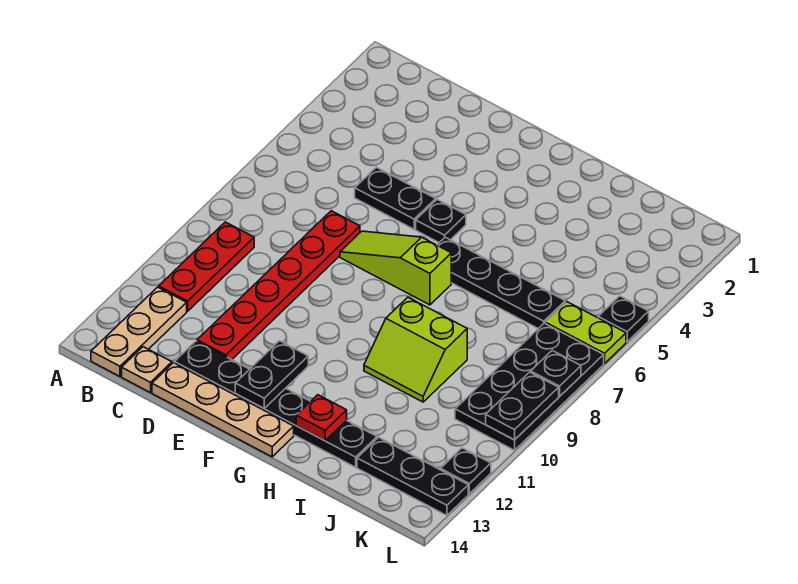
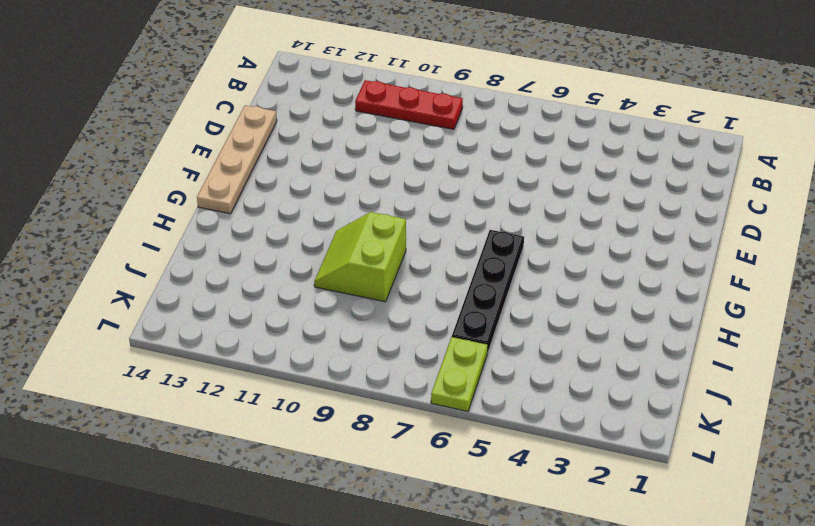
none -> tan 1x3 plate [91,287,187,376]
none -> tan 1x1 plate [122,347,172,393]
none -> black 1x2 plate [355,167,436,229]

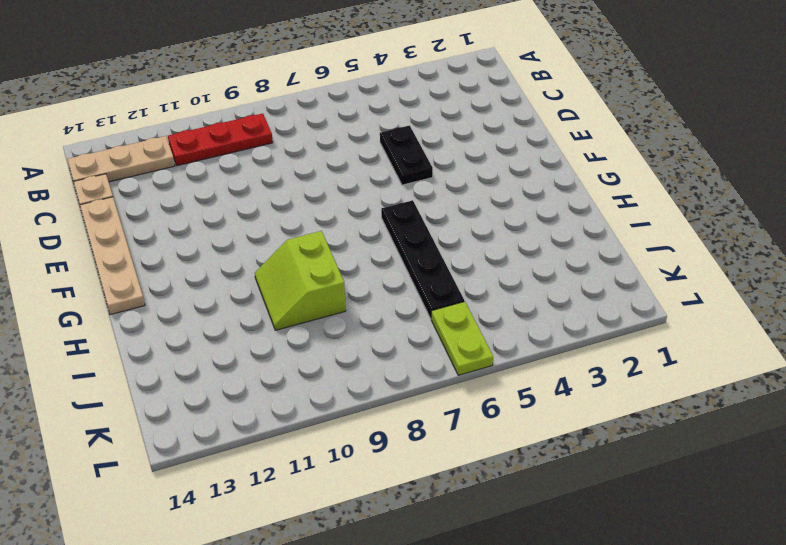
none -> red 1x6 plate [197,211,360,360]
none -> black 1x6 plate [175,341,377,467]
none -> lime 1x3 slope [340,231,451,305]

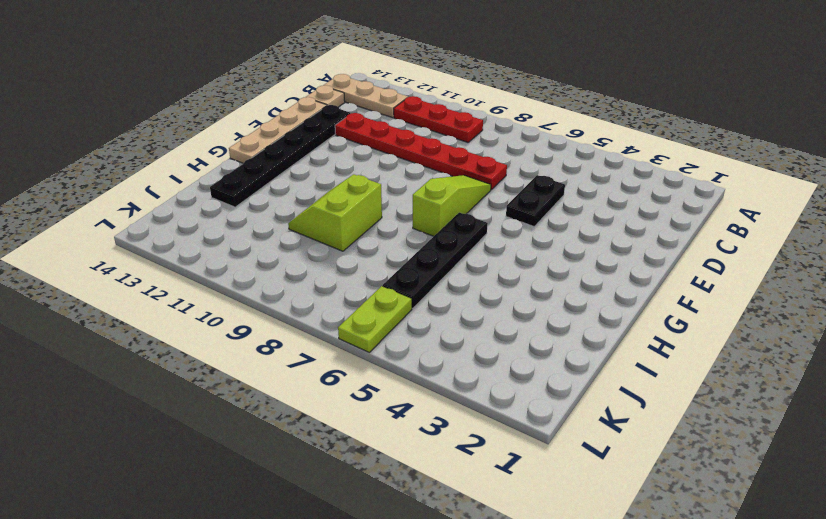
none -> black 1x1 plate [416,200,466,242]
none -> black 1x3 plate [357,437,468,515]
none -> black 2x4 plate [455,323,604,450]

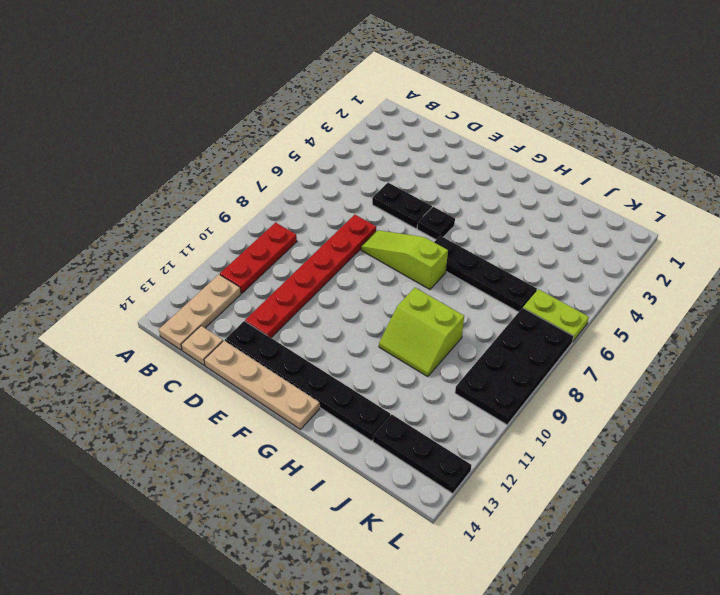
none -> black 1x1 plate [598,296,649,342]
none -> black 1x1 plate [441,448,491,494]
none -> black 1x2 plate [235,341,308,408]

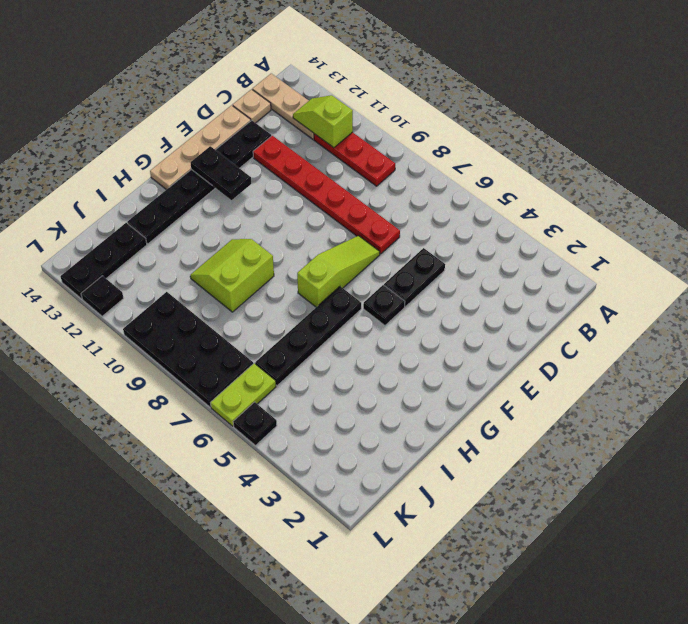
lime 1x2 slope [293,95,353,148] -> none
none -> red 1x1 plate [296,395,347,441]
none -> black 1x1 plate [531,351,581,396]
none -> black 1x2 plate [486,372,559,440]

